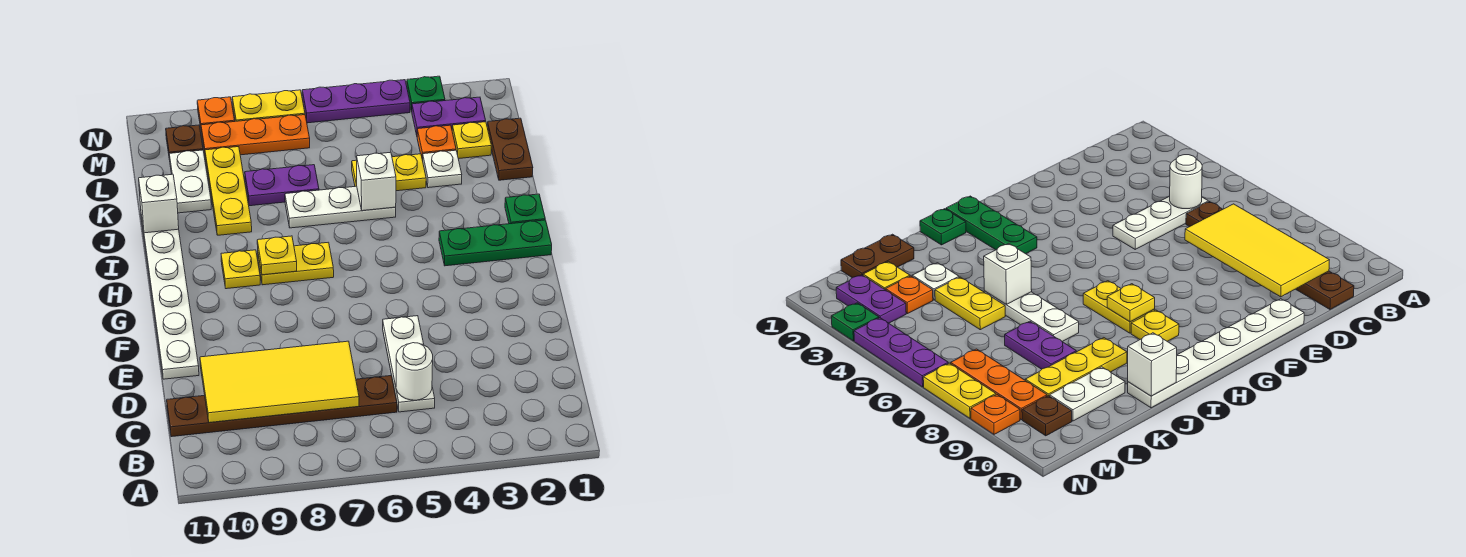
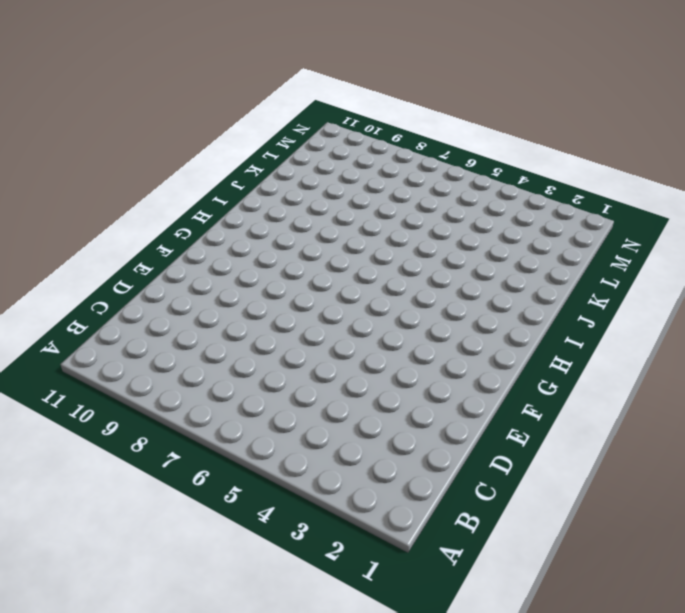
none -> white 1x3 plate [383,316,435,412]
none -> brown 1x6 plate [167,375,397,437]
none -> white 1x6 plate [141,215,199,379]

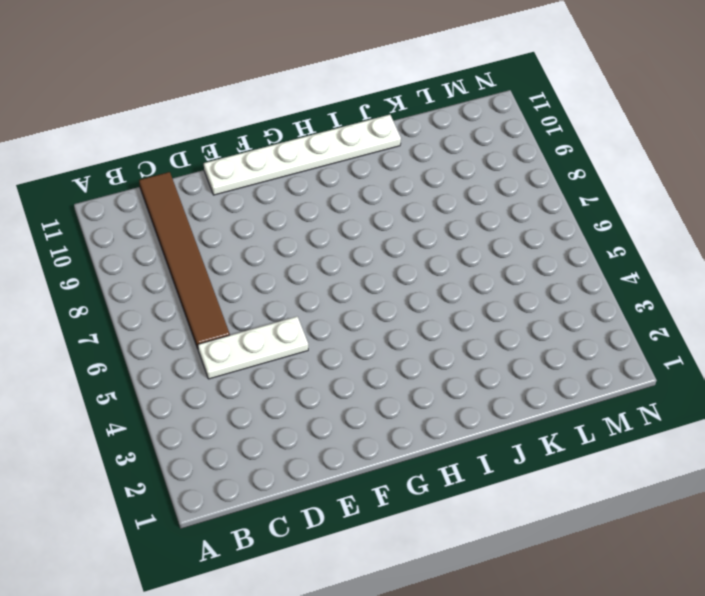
brown 1x6 tile [139,172,230,349] -> brown 1x6 plate [167,375,397,437]
none -> green 1x3 plate [439,220,552,266]
none -> yellow 1x2 plate [258,242,334,285]
none -> yellow 1x1 plate [221,250,260,289]

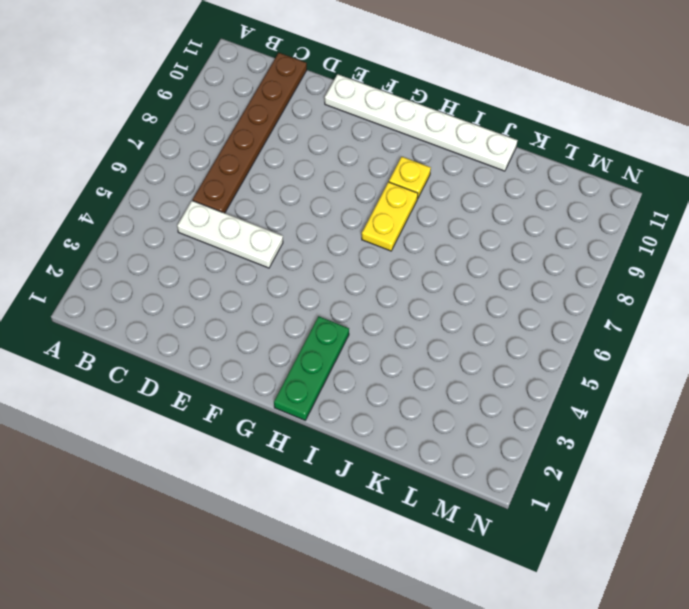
none -> green 1x1 plate [505,194,545,224]
none -> white 1x3 plate [285,186,396,228]
none -> yellow 1x3 plate [205,147,252,235]

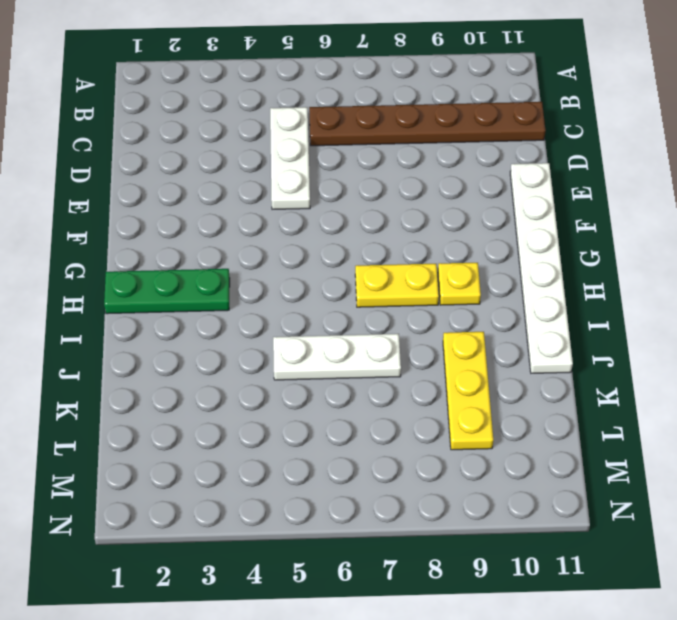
none -> green 1x1 plate [505,194,545,224]
none -> brown 1x2 plate [487,118,533,180]
none -> white 1x1 plate [423,150,462,188]

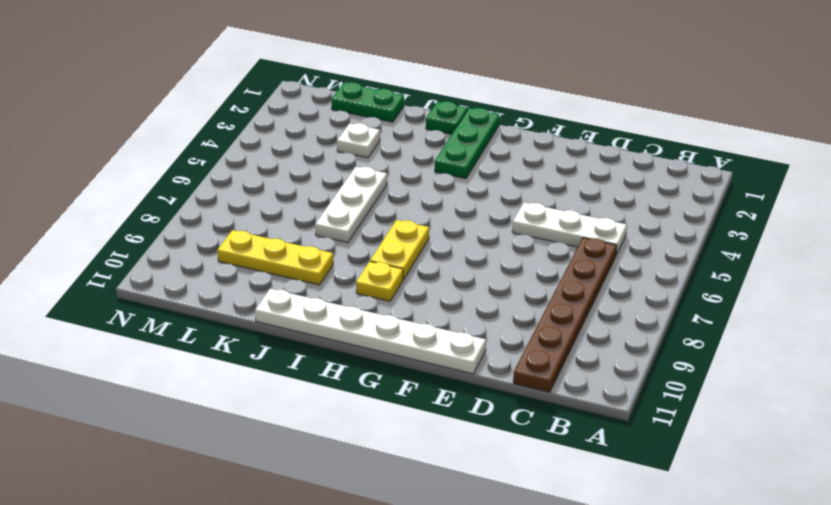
green 1x2 plate [332,82,404,122] -> brown 1x2 plate [487,118,533,180]
none -> yellow 1x2 plate [352,154,426,191]
none -> purple 1x2 plate [245,165,319,206]
none -> white 1x2 plate [169,150,211,213]

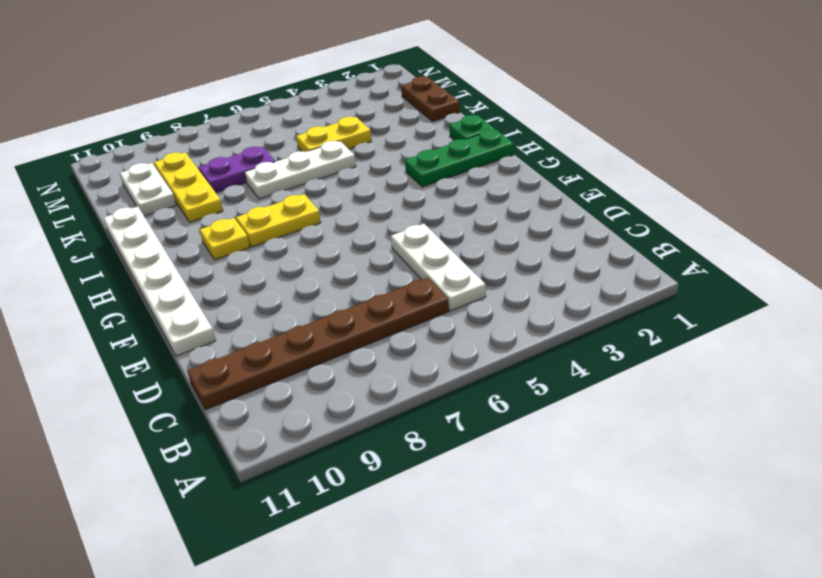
none -> white 1x1 plate [423,150,462,188]
none -> yellow 1x1 plate [452,122,491,159]
none -> orange 1x1 plate [417,125,456,160]

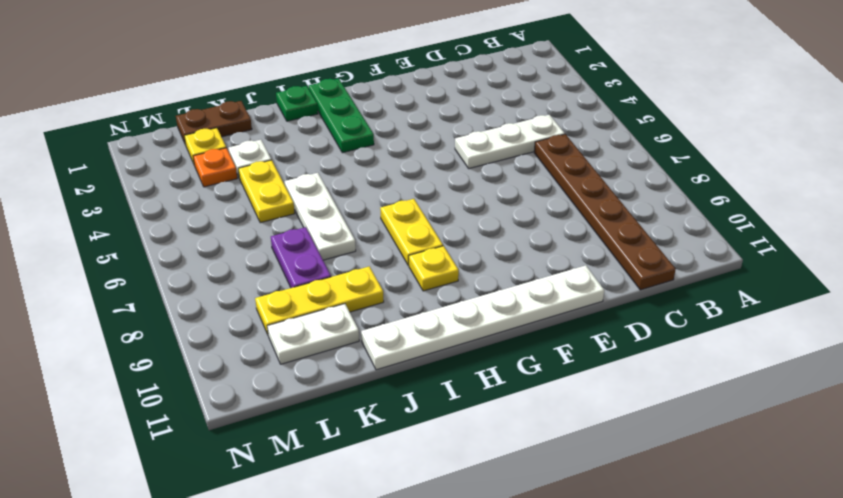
none -> purple 1x2 plate [412,97,486,135]
none -> orange 1x3 plate [201,115,310,155]
none -> brown 1x1 plate [166,125,203,160]

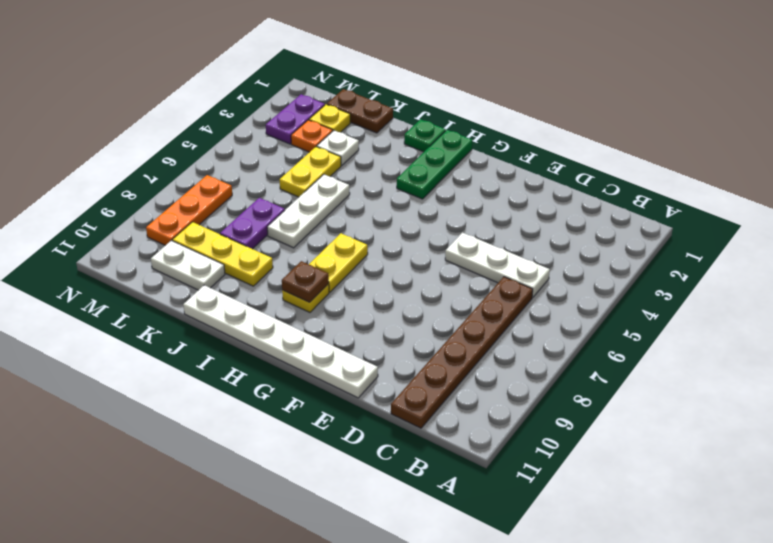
brown 1x1 plate [282,261,329,302] -> brown 1x1 plate moved to [166,125,203,160]
none -> green 1x1 plate [407,76,445,111]
none -> purple 1x3 plate [302,80,410,123]
none -> yellow 1x2 plate [232,90,305,121]

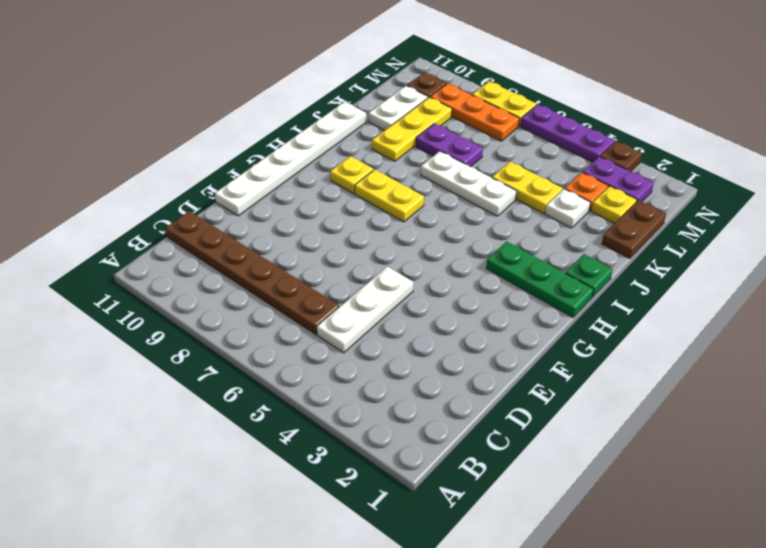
brown 1x1 plate [600,141,642,171] -> green 1x1 plate [407,76,445,111]
none -> orange 1x1 plate [197,97,235,128]
none -> white 1x1 round brick [396,343,433,400]
none -> yellow 2x4 tile [200,341,359,423]

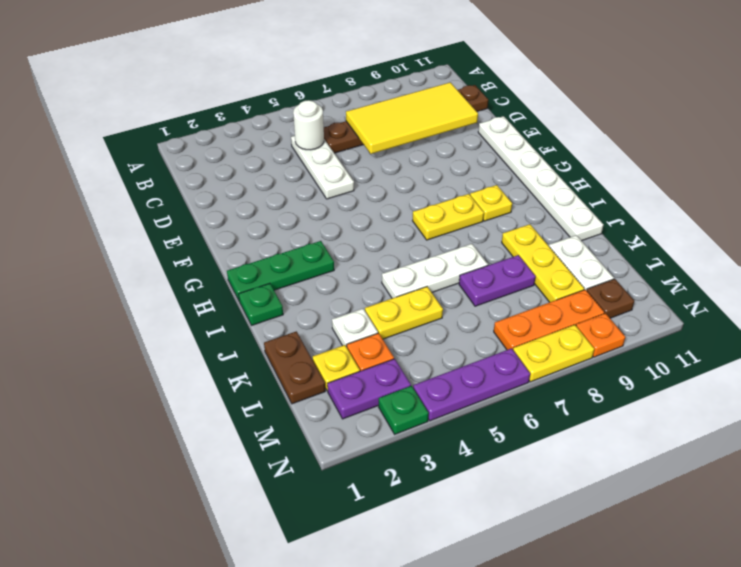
none -> yellow 1x1 plate [257,236,297,275]
none -> white 1x1 brick [357,152,396,211]
none -> white 1x1 brick [139,174,179,233]

